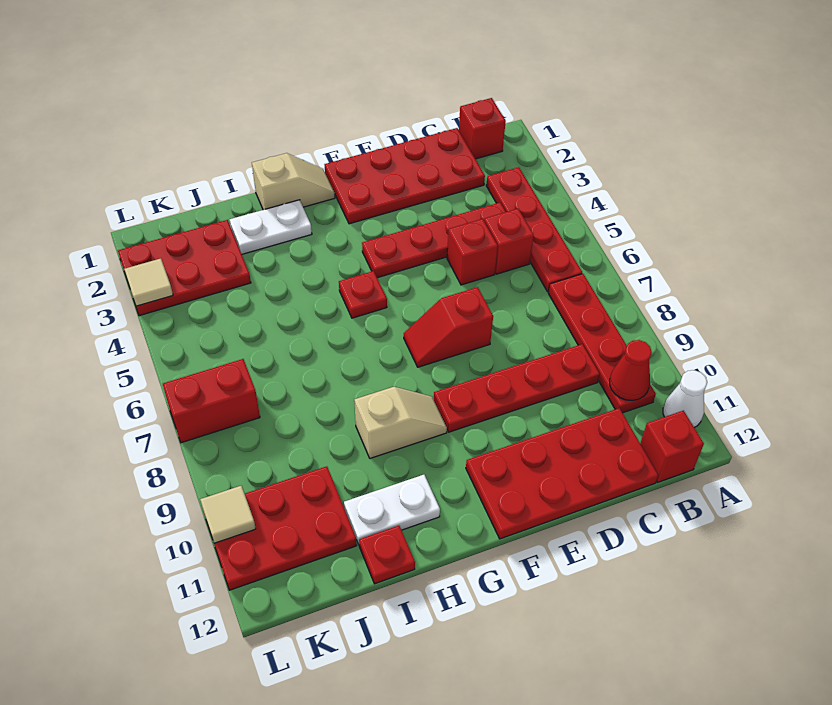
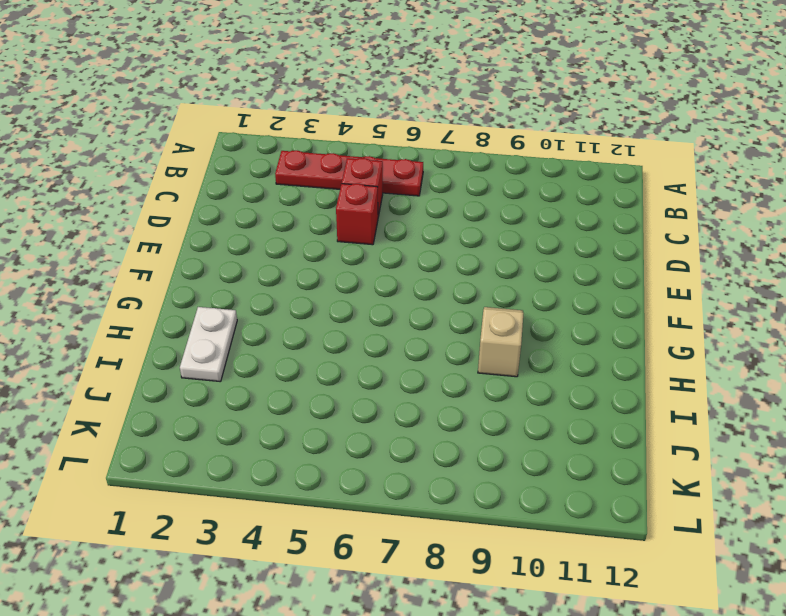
none -> white 1x1 cone [663,370,707,428]
none -> red 1x1 brick [459,98,506,159]
none -> red 1x4 plate [548,274,656,413]

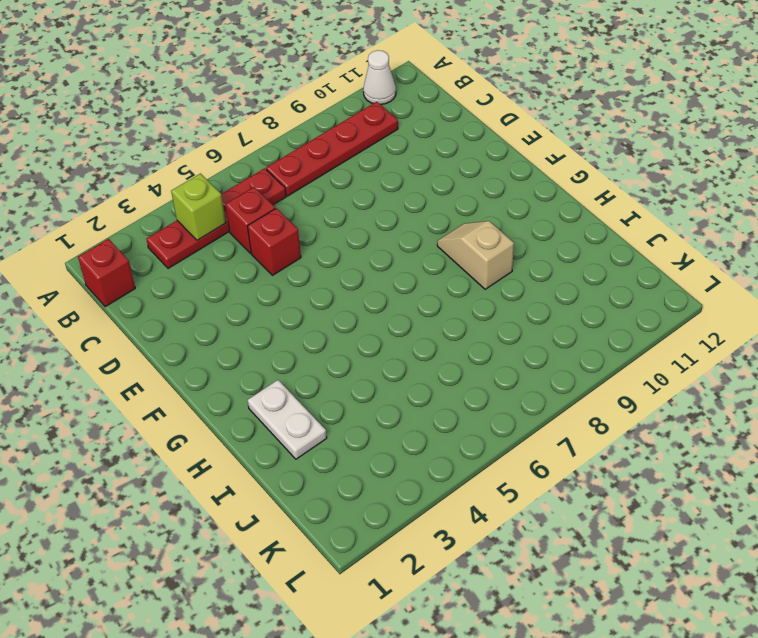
lime 1x1 brick [171,174,226,240] -> none
none -> red 1x1 brick [640,411,704,482]
none -> red 2x4 plate [324,128,485,224]
none -> red 1x4 plate [362,203,506,278]

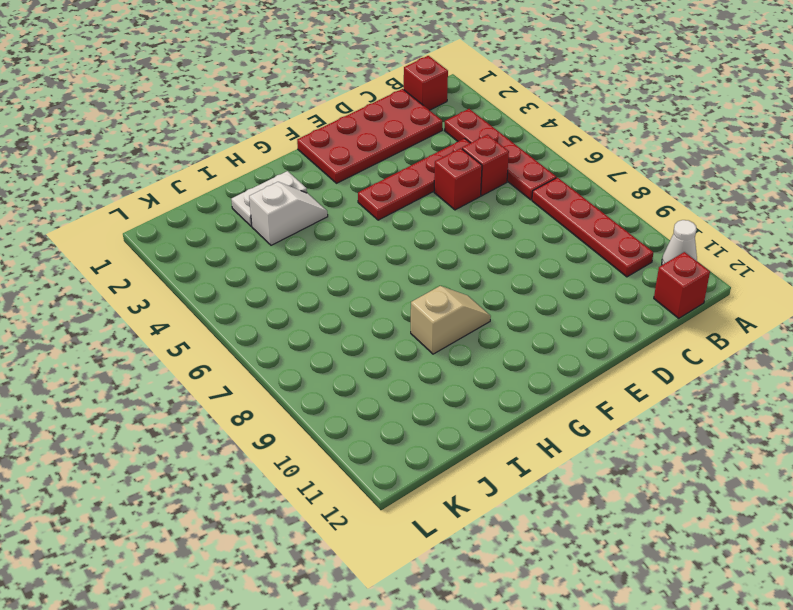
white 1x2 slope [249,182,328,245] -> none
none -> red 1x4 plate [434,344,600,432]
none -> red 2x4 plate [466,408,658,539]
none -> red 1x2 slope [404,287,493,367]

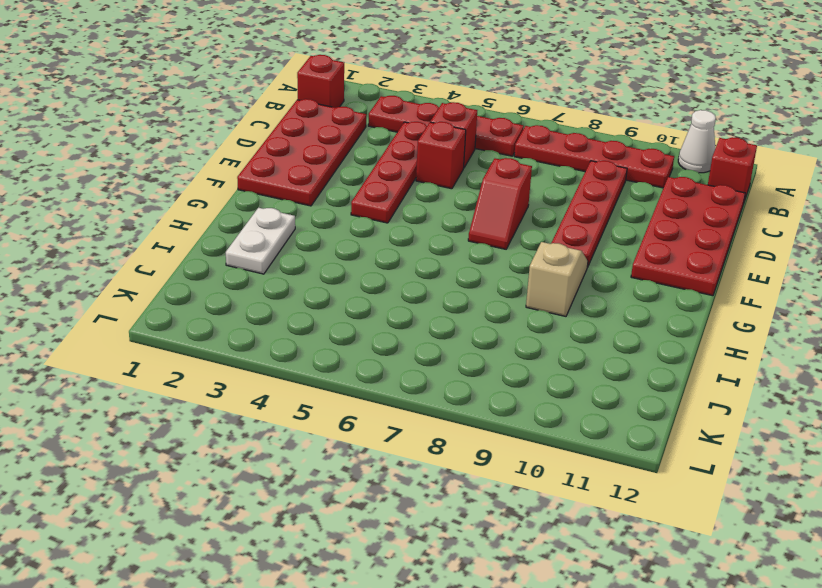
none -> tan 1x2 slope [252,153,335,210]
none -> red 1x1 plate [339,271,387,318]
none -> white 1x2 plate [344,475,440,544]

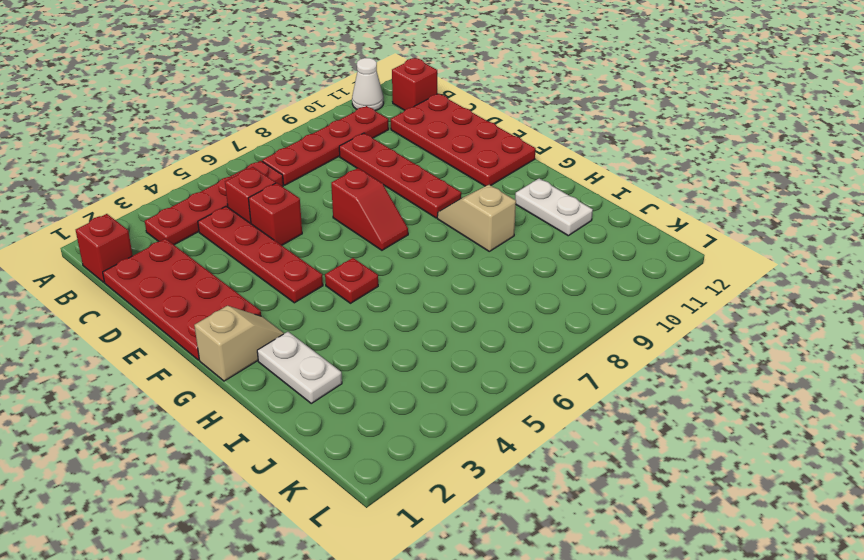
tan 1x2 slope [194,306,284,381] -> tan 1x2 slope turned to [252,153,335,210]
none -> red 1x1 plate [359,526,415,584]
none -> red 2x3 plate [118,220,251,316]
none -> red 2x3 plate [204,466,357,590]

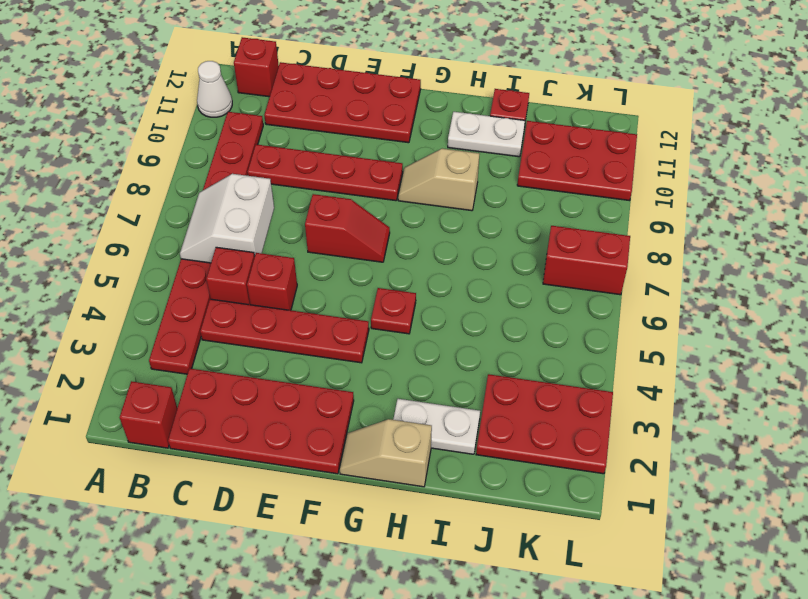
white 2x2 slope [180,174,274,263] -> none
none -> red 1x1 cone [610,340,652,401]
none -> tan 1x1 tile [124,259,173,306]
none -> tan 1x1 tile [200,486,256,543]

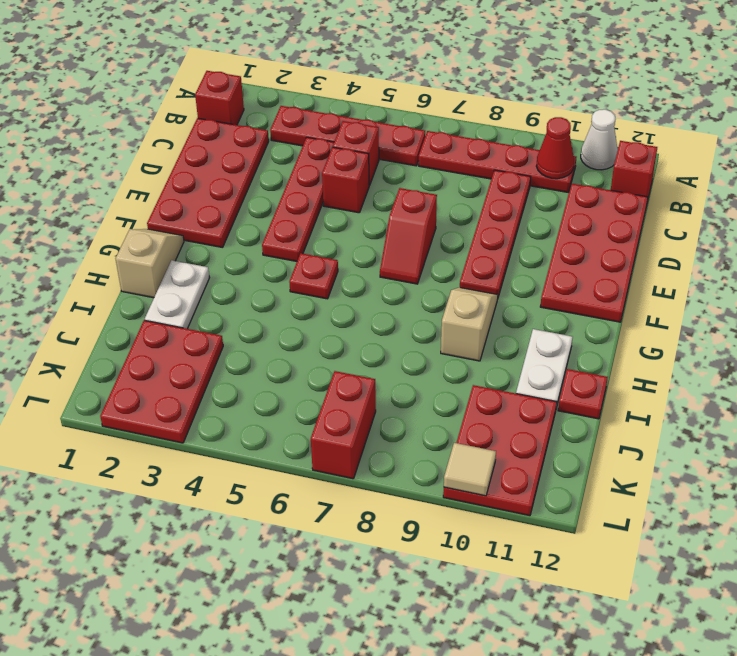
none -> tan 1x1 tile [124,259,173,306]

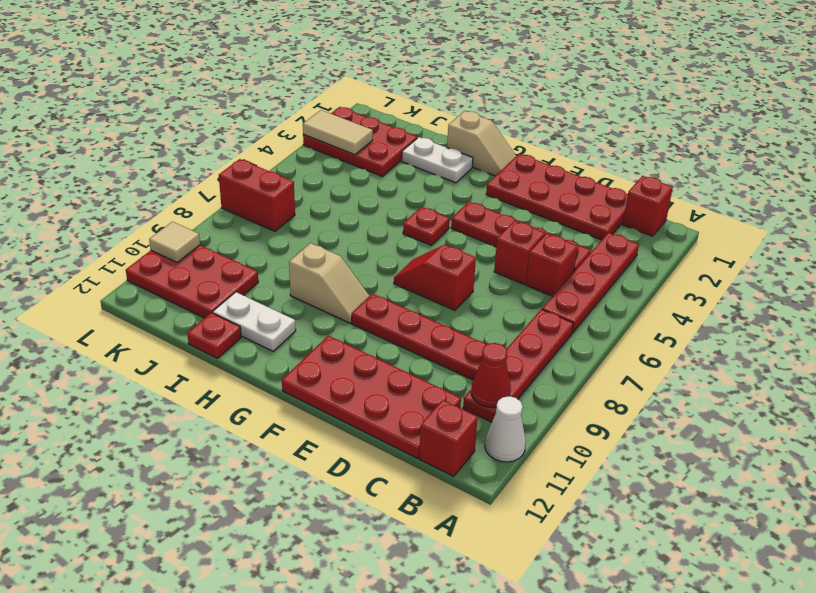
tan 1x2 tile [303,110,373,155] -> tan 1x1 tile [124,259,173,306]

